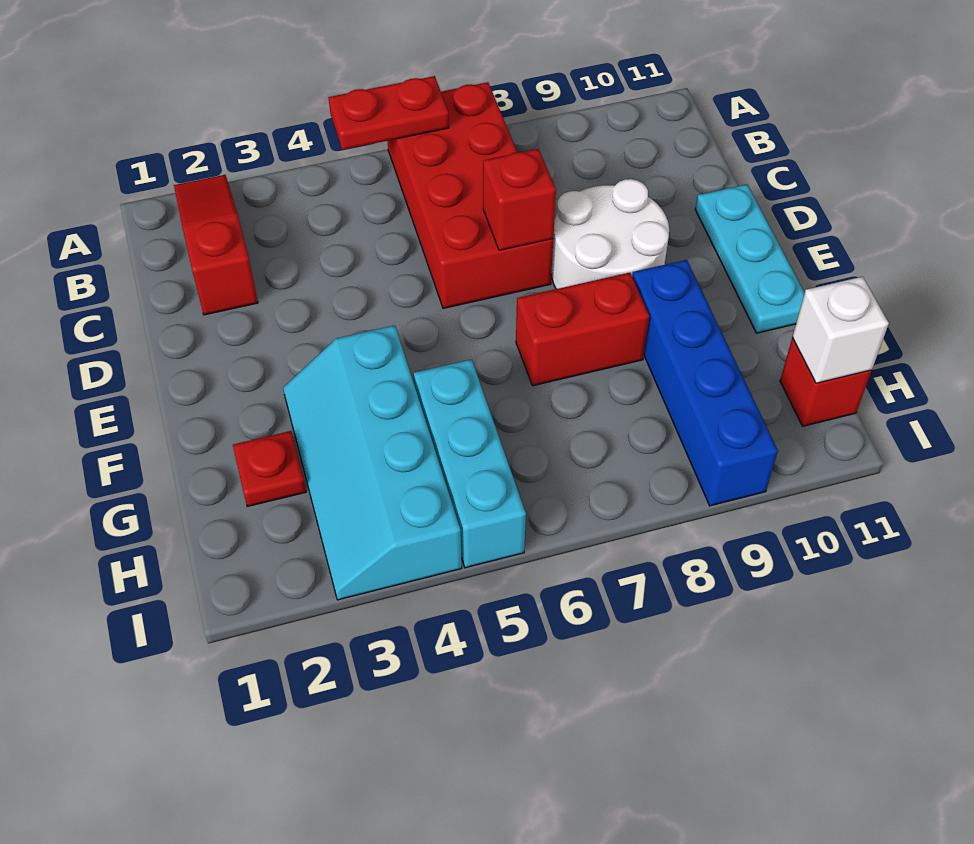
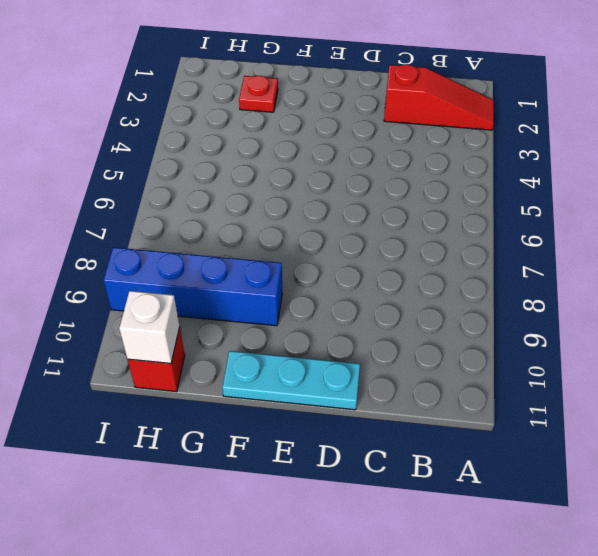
none -> red 2x4 brick [388,82,553,308]
none -> white 2x2 round brick [551,179,669,289]
none -> cyan 2x4 slope [283,325,462,600]

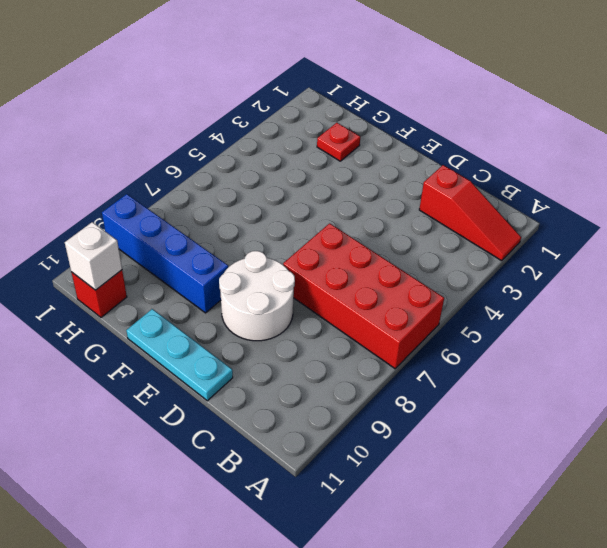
none -> cyan 2x4 slope [283,325,462,600]
none -> red 1x2 brick [516,273,649,386]
none -> cyan 1x3 brick [414,359,526,568]

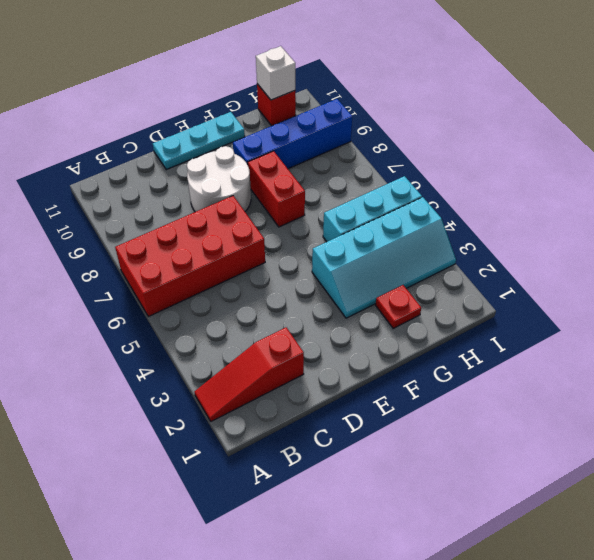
none -> red 1x2 plate [328,76,449,150]
none -> red 1x1 brick [483,149,556,250]

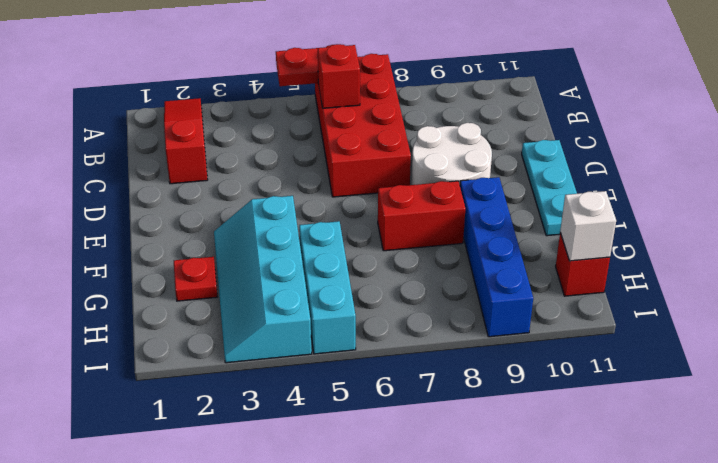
red 1x1 brick [318,44,360,108] -> red 1x1 brick moved to [483,149,556,250]

